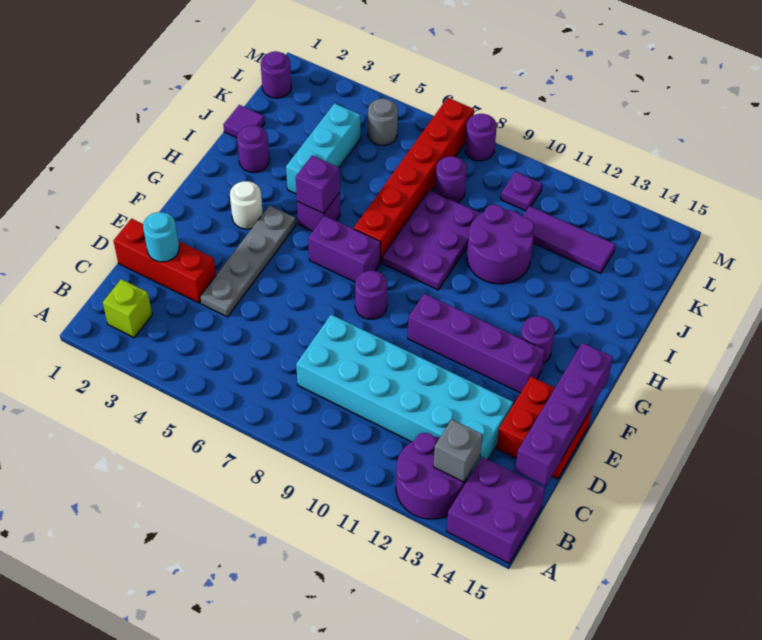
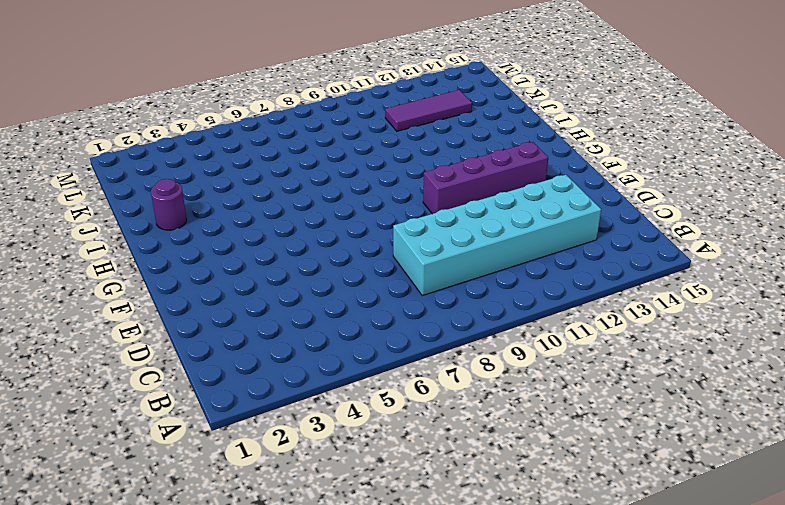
none -> purple 2x2 round brick [396,433,467,519]
none -> purple 2x2 brick [446,457,545,563]
none -> lime 1x1 brick [103,279,152,338]

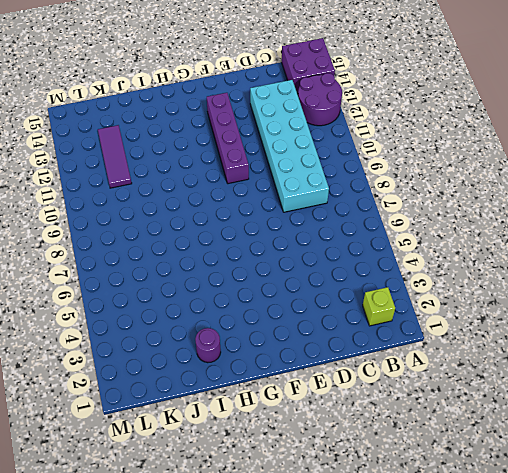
none -> red 1x3 brick [114,219,216,303]
none -> grey 1x4 plate [200,206,296,317]
none -> red 2x2 brick [497,377,592,479]

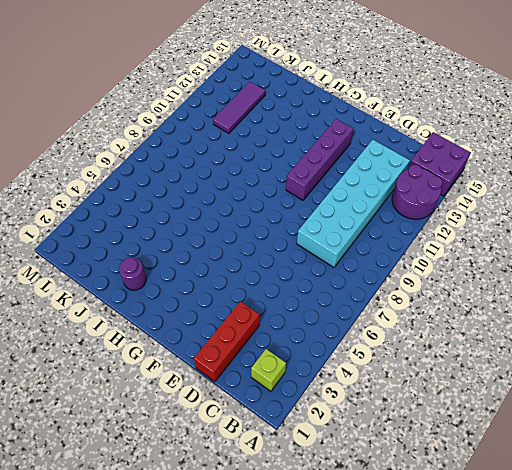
none -> grey 1x4 plate [200,206,296,317]
none -> red 2x2 brick [497,377,592,479]
none -> purple 1x1 round brick [355,271,387,319]

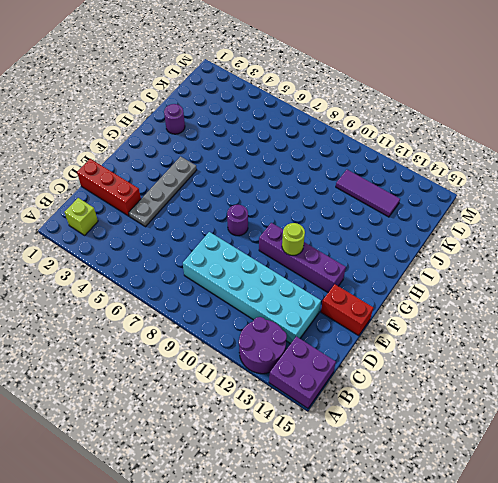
red 1x2 brick [321,284,373,336] -> red 2x2 brick [497,377,592,479]
lime 1x1 round brick [282,223,305,255] -> none
none -> white 1x1 round brick [230,181,263,229]
none -> purple 1x2 brick [308,216,380,282]
none -> purple 1x1 round brick [521,316,555,364]

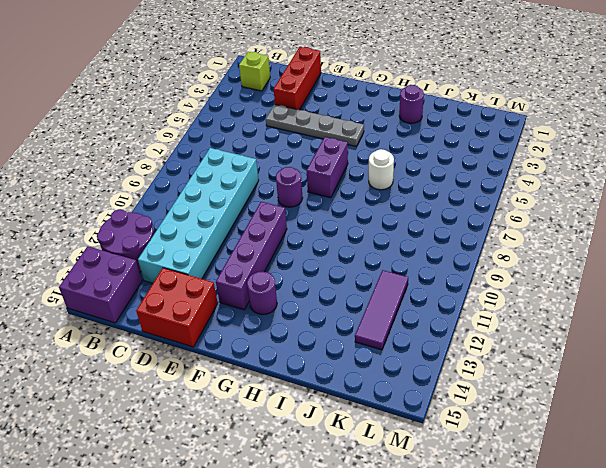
white 1x1 round brick [369,149,394,190] -> white 1x1 round brick moved to [230,181,263,229]
none -> purple 1x1 brick [297,193,340,231]
none -> red 1x6 brick [354,98,474,263]
none -> purple 2x3 plate [382,190,482,290]

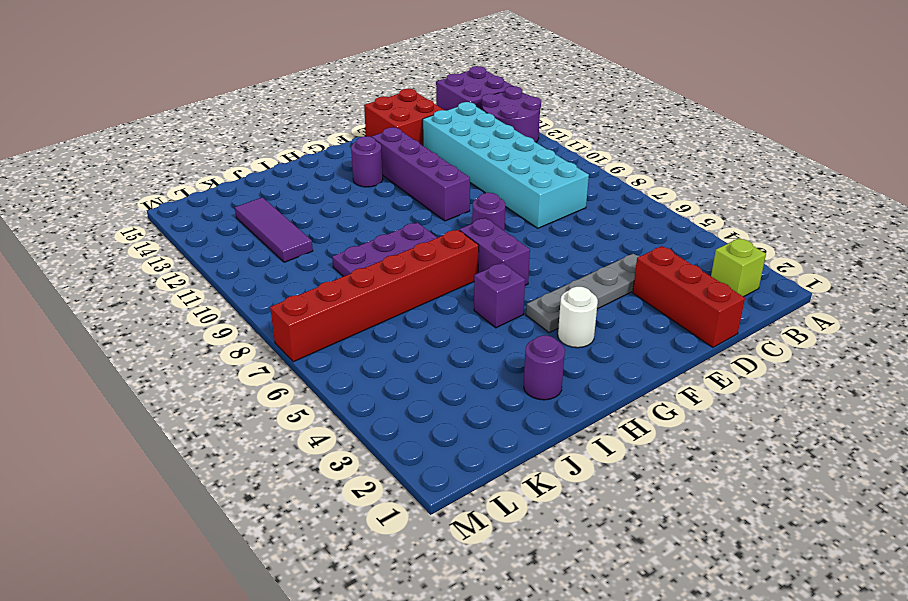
none -> cyan 1x3 brick [286,103,361,194]
none -> purple 2x2 round brick [467,205,534,284]
none -> purple 1x1 tile [223,105,265,138]

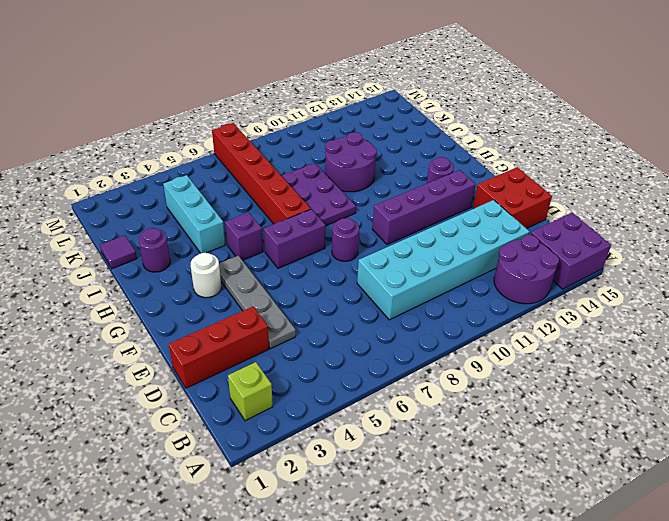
none -> purple 1x1 round brick [435,156,467,203]
none -> purple 1x3 tile [523,206,616,274]
none -> purple 1x1 round brick [261,51,291,98]

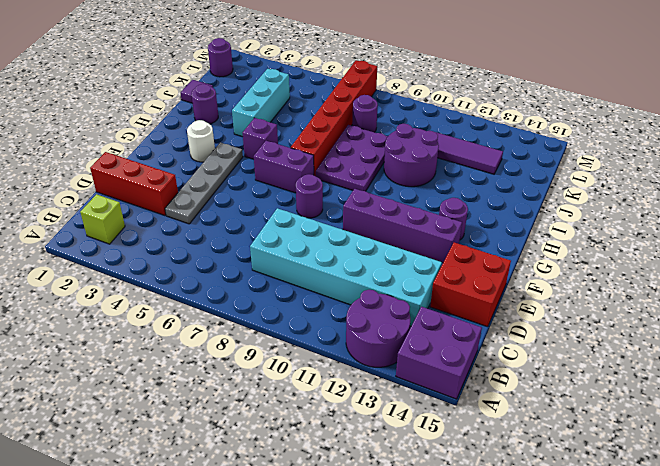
none -> grey 1x1 round brick [368,98,398,146]
none -> purple 1x1 plate [501,172,542,211]
none -> purple 1x1 round brick [465,114,497,161]

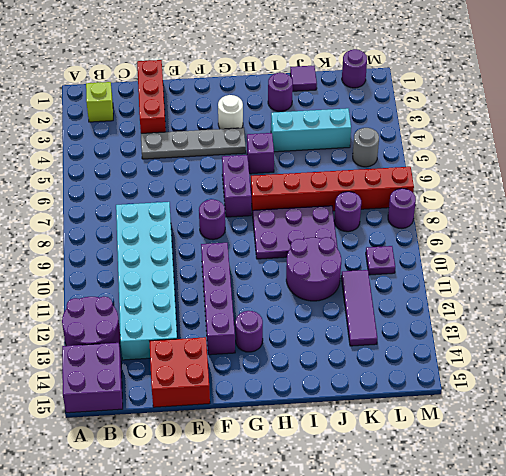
none -> grey 1x1 brick [433,419,483,482]
none -> purple 1x4 brick [515,343,613,486]
none -> cyan 1x1 round brick [143,212,179,262]

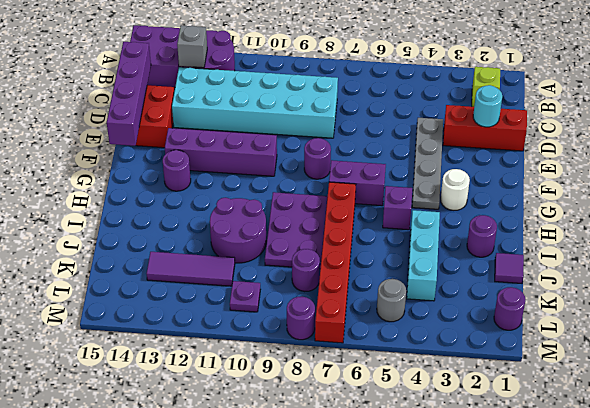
none -> purple 1x1 brick [296,155,340,214]

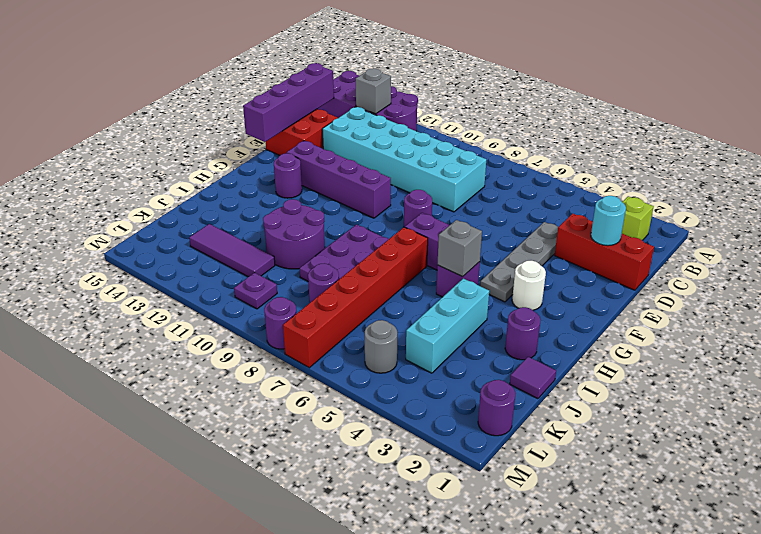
grey 1x1 brick [437,220,482,277] -> purple 1x1 brick [296,155,340,214]

